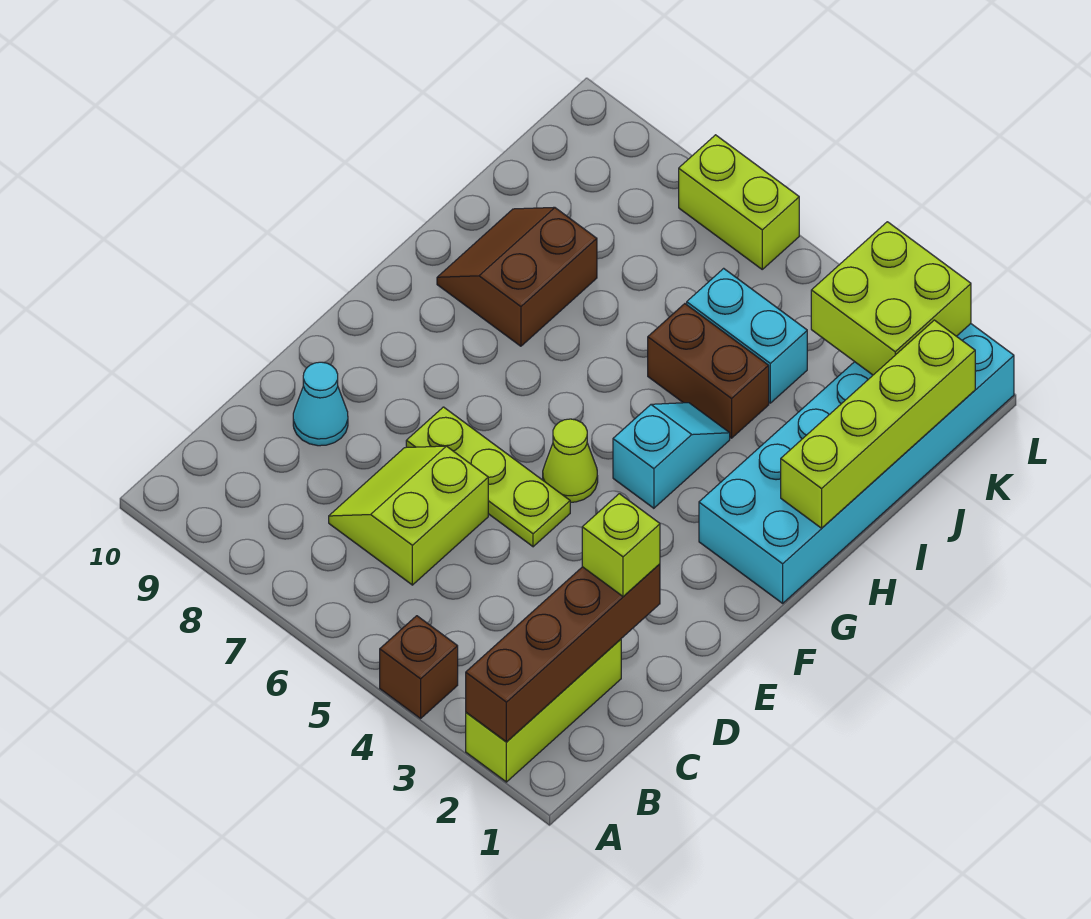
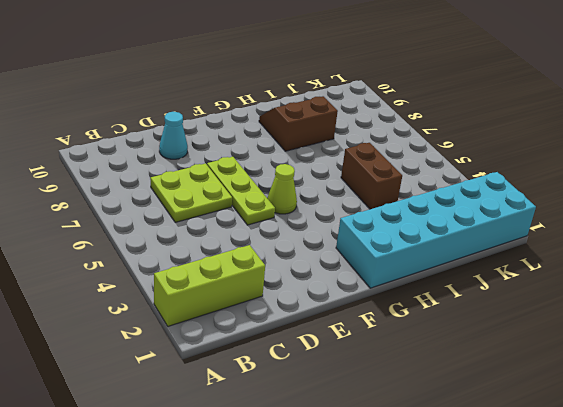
lime 2x2 plate [150,163,232,222] -> lime 2x2 slope [329,446,488,585]
none -> brown 1x1 brick [380,616,458,718]
none -> cyan 1x2 slope [613,403,730,508]
none -> cyan 1x2 brick [687,268,807,403]

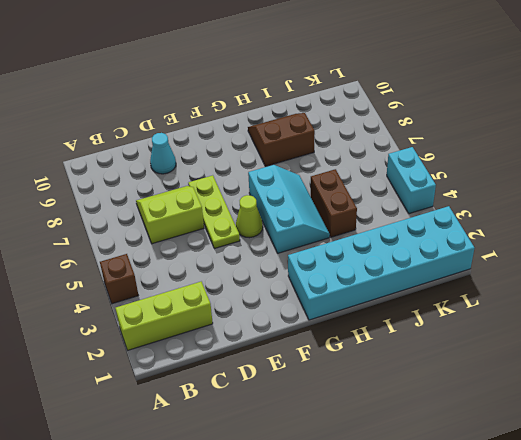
cyan 2x3 slope [248,165,330,253] -> cyan 1x2 slope [613,403,730,508]
cyan 1x2 brick [387,147,436,214] -> cyan 1x2 brick moved to [687,268,807,403]
none -> lime 1x2 brick [679,135,799,269]
none -> brown 1x4 brick [466,564,660,742]
none -> lime 1x4 brick [781,320,975,528]

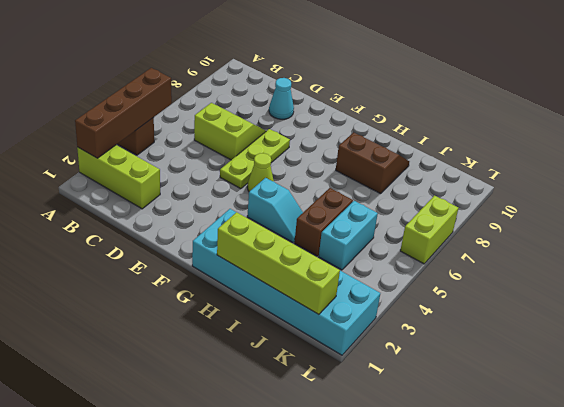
brown 1x4 brick [75,68,172,158] -> brown 1x4 brick turned to [466,564,660,742]
none -> lime 2x2 brick [811,222,971,375]
none -> lime 1x1 brick [582,494,660,596]

